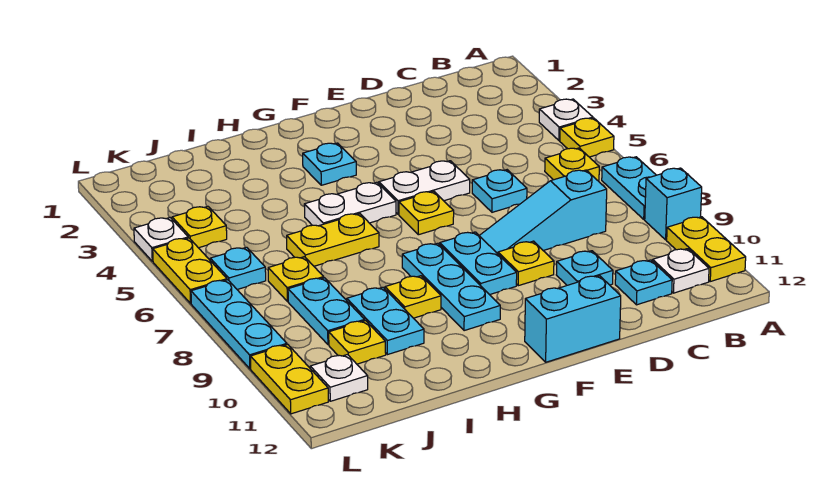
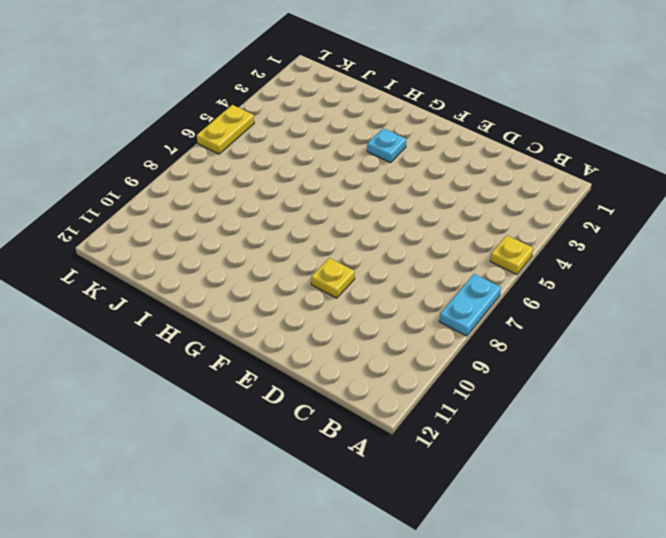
none -> white 1x1 plate [539,99,593,140]
none -> cyan 1x1 brick [645,168,702,240]
none -> yellow 1x2 plate [667,217,746,281]
none -> yellow 1x1 plate [545,148,599,180]

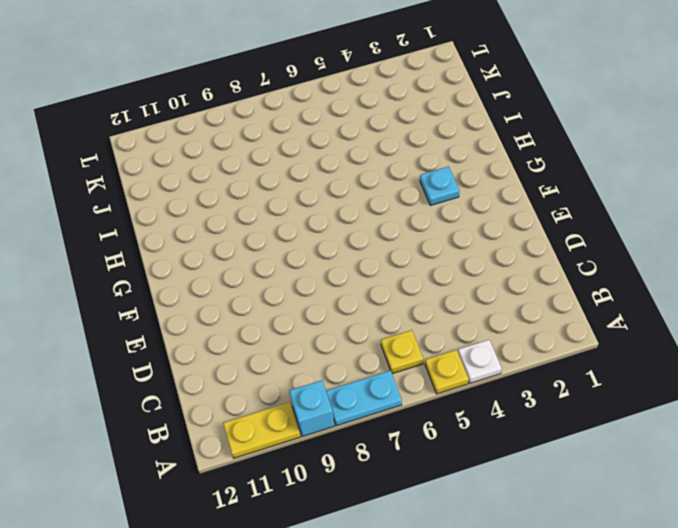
none -> white 1x1 plate [653,249,709,293]
none -> cyan 1x3 slope [479,170,607,254]
none -> cyan 1x1 plate [615,260,672,305]
none -> cyan 1x1 plate [472,170,527,212]

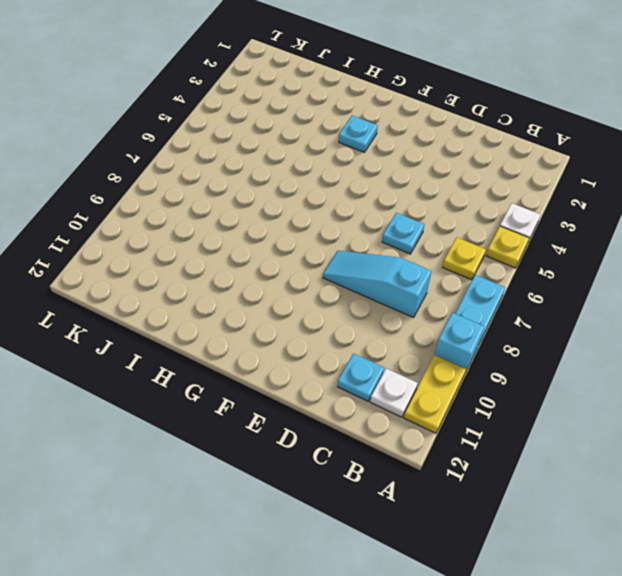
none -> cyan 1x1 plate [556,251,613,285]
none -> white 1x2 plate [379,161,470,214]
none -> yellow 1x1 plate [498,241,554,286]
none -> cyan 1x2 brick [525,276,621,362]

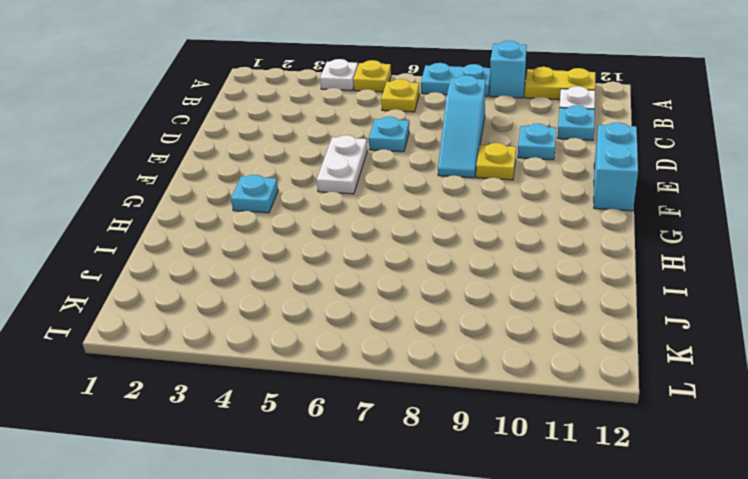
none -> yellow 1x1 plate [399,191,454,235]
none -> cyan 1x2 plate [440,232,517,295]
none -> white 1x2 plate [304,182,396,226]
none -> cyan 1x3 plate [402,243,500,331]

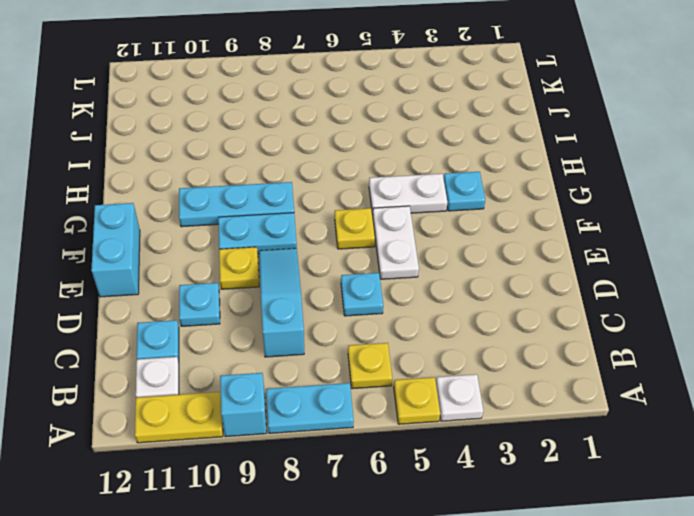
white 1x2 plate [369,174,447,215] -> white 1x2 plate turned to [304,182,396,226]
none -> yellow 1x2 plate [287,214,379,266]
none -> yellow 1x1 plate [385,276,441,318]
none -> cyan 1x2 plate [347,287,424,355]
none -> yellow 1x1 plate [268,257,324,301]

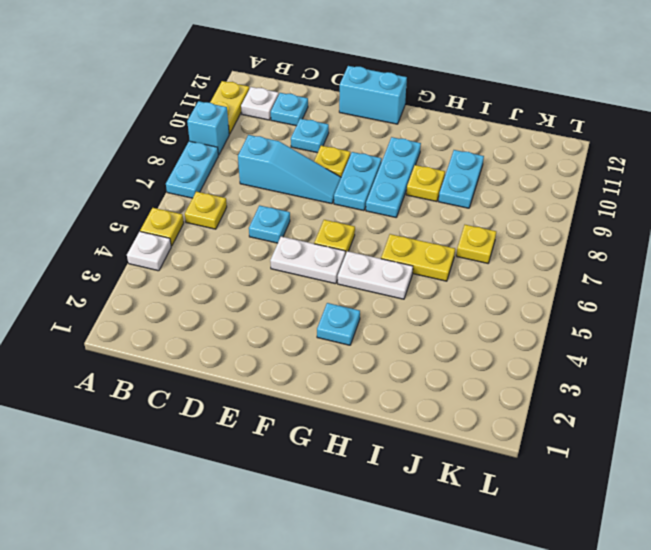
none -> cyan 1x2 plate [288,278,365,345]
none -> yellow 1x1 plate [329,321,386,364]
none -> yellow 1x1 plate [172,206,227,248]
none -> cyan 1x1 plate [210,247,266,289]

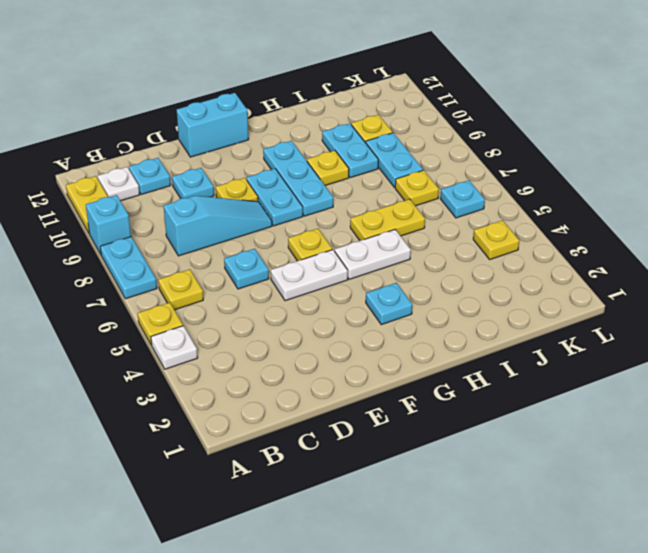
none -> white 1x1 plate [310,355,368,401]
none -> white 1x1 plate [134,218,188,261]
none -> yellow 1x2 plate [153,238,227,303]
none -> cyan 1x3 plate [191,280,287,369]

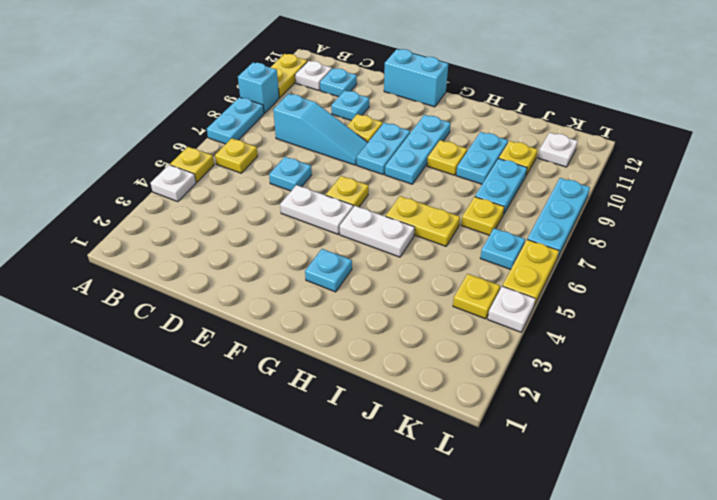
none -> yellow 1x2 plate [251,345,328,414]

